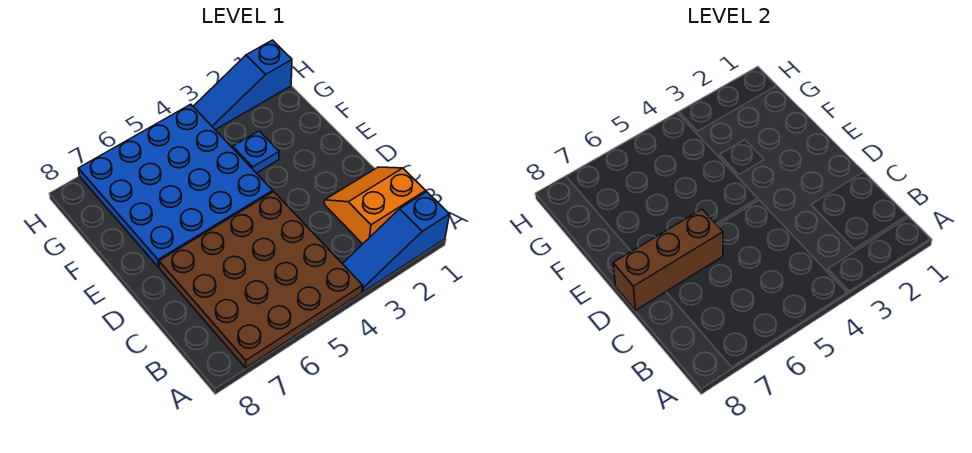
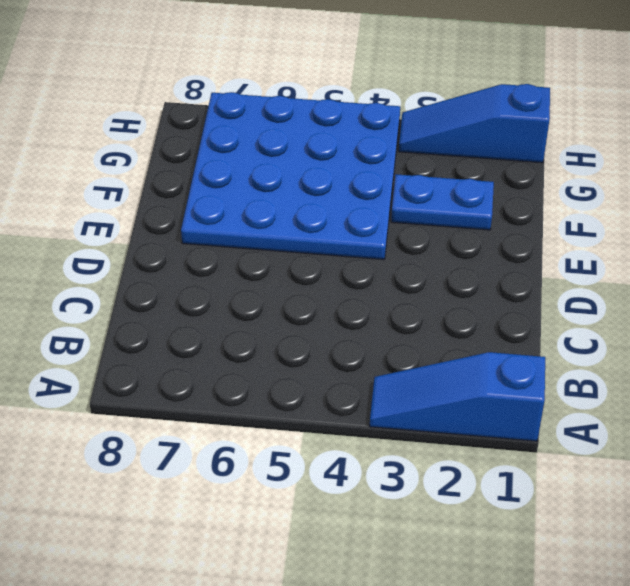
blue 1x2 plate [391,174,494,230] -> blue 1x1 plate [233,131,279,173]
none -> brown 4x4 plate [159,192,363,368]
none -> orange 2x2 slope [324,167,426,244]

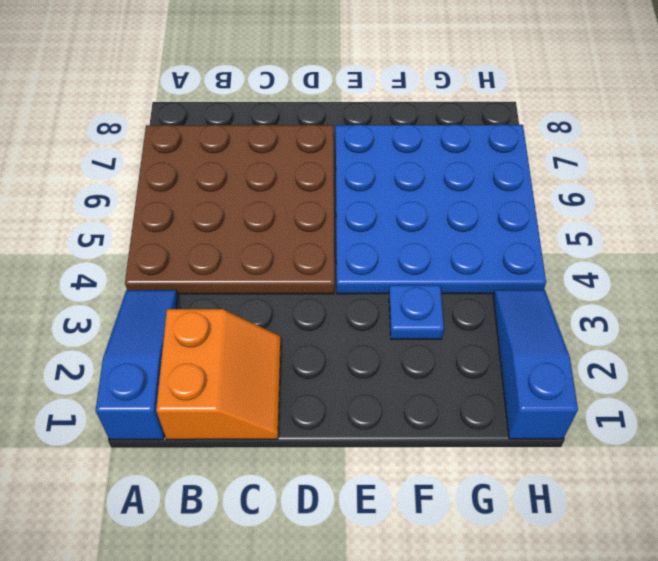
none -> brown 1x3 brick [613,209,723,310]

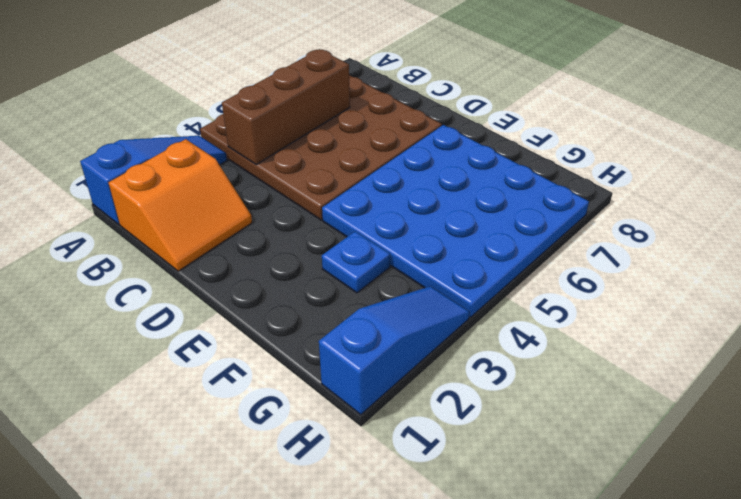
brown 1x3 brick [222,49,350,164] -> brown 1x3 brick moved to [613,209,723,310]

